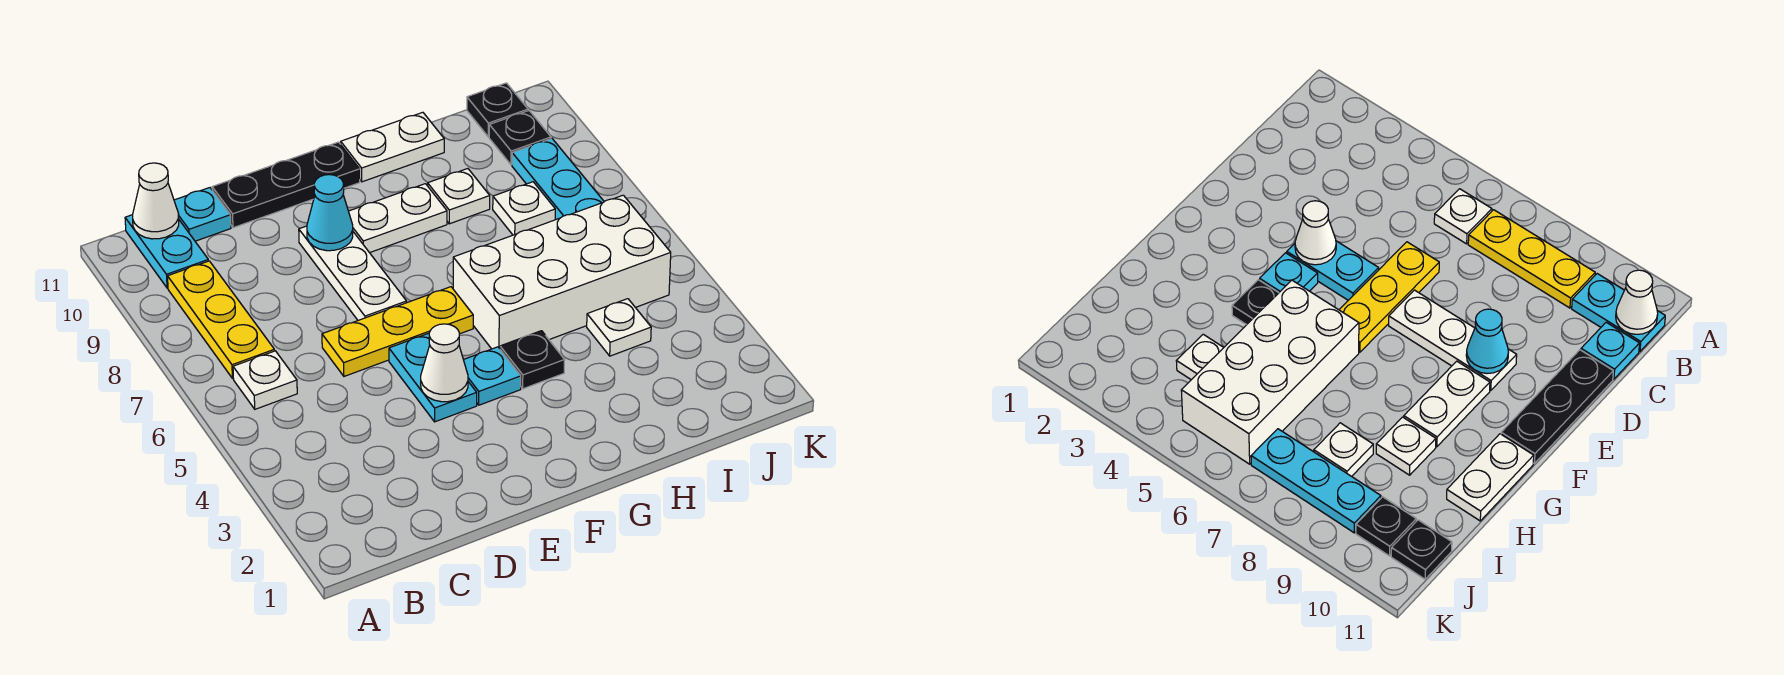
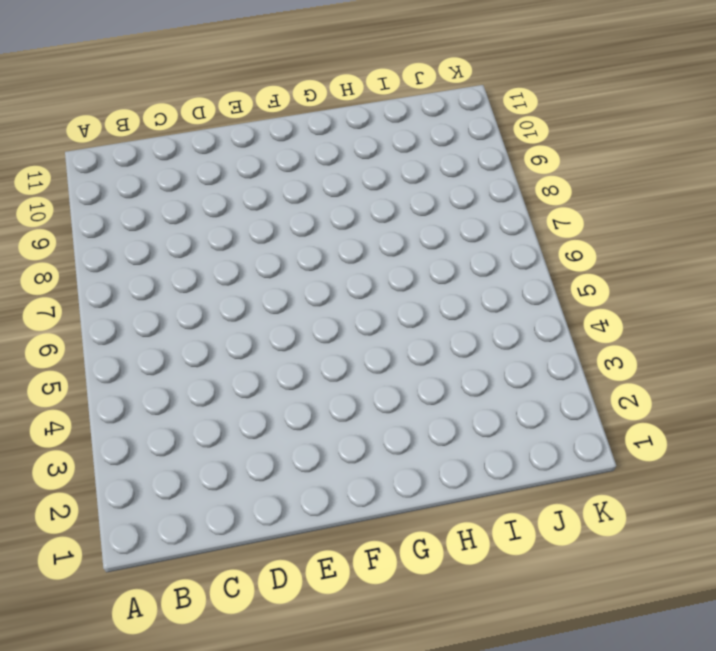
none -> white 1x1 plate [233,351,297,409]
none -> yellow 1x3 plate [168,261,274,379]
none -> cyan 1x2 plate [125,215,208,288]

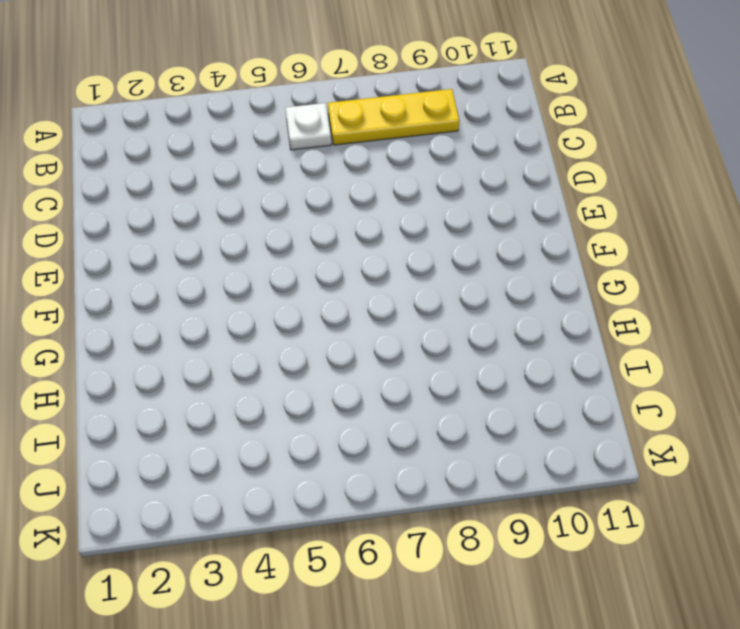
none -> cyan 1x2 plate [125,215,208,288]
none -> cyan 1x1 plate [174,188,231,241]
none -> yellow 1x3 plate [322,287,473,376]

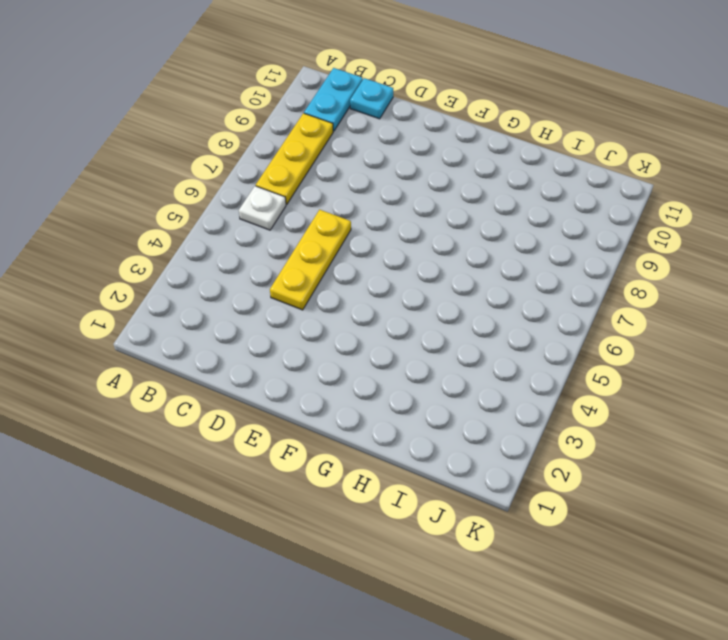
yellow 1x3 plate [270,210,351,310] -> yellow 1x3 plate turned to [322,287,473,376]
none -> black 1x3 plate [212,142,360,228]
none -> cyan 1x2 plate [389,333,477,422]
none -> white 1x3 plate [299,226,407,320]

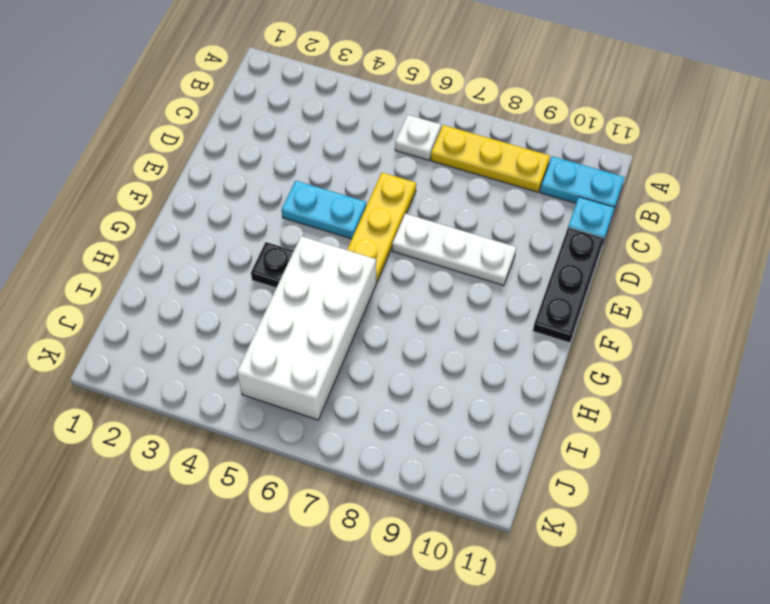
none -> cyan 1x1 plate [464,347,521,405]
none -> white 1x2 plate [349,184,447,253]
none -> white 1x2 plate [341,112,444,182]

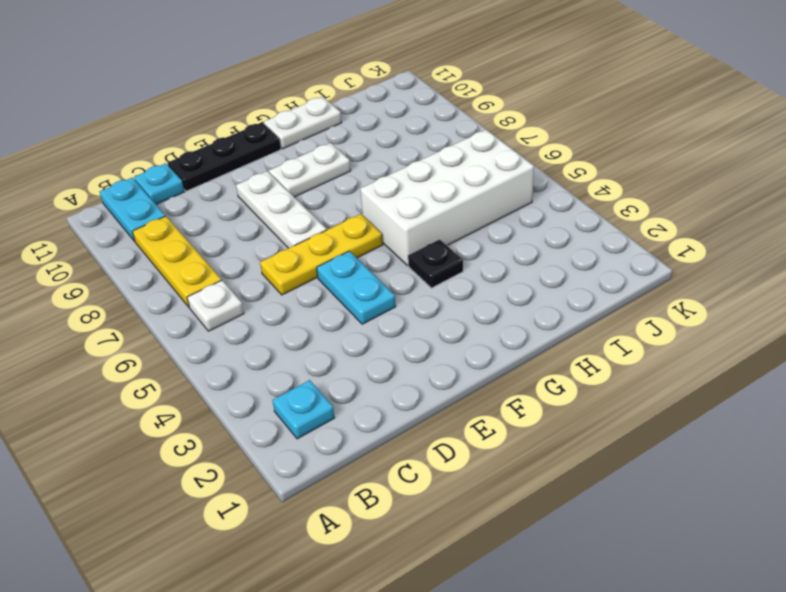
cyan 1x1 plate [272,380,335,439] -> cyan 1x1 plate moved to [464,347,521,405]
none -> white 1x1 plate [428,169,490,224]
none -> white 1x1 plate [587,299,651,356]
none -> white 1x1 plate [493,182,555,235]

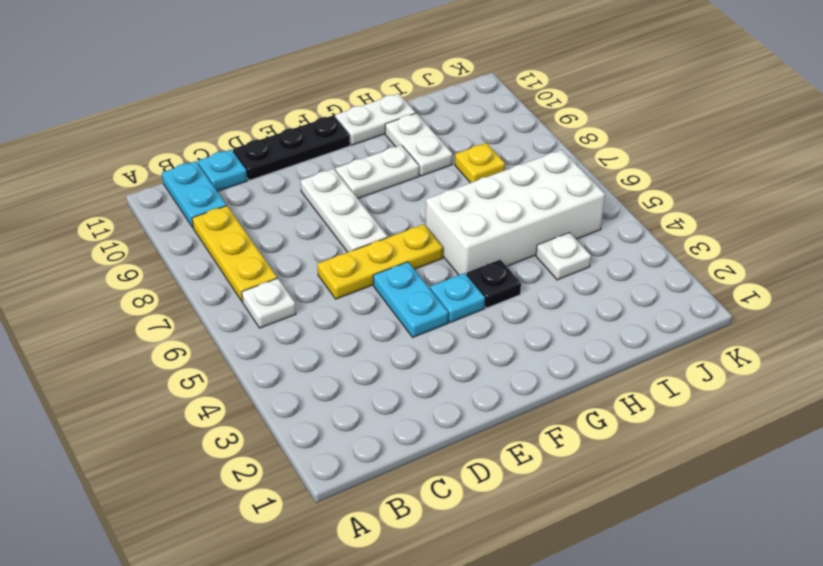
white 1x2 plate [385,113,453,176] -> white 1x1 plate [428,169,490,224]
yellow 1x1 plate [455,143,505,183] -> white 1x1 plate [493,182,555,235]
none -> cyan 1x3 plate [512,138,604,220]
none -> black 1x1 plate [489,111,551,165]
none -> black 1x1 plate [467,83,528,137]

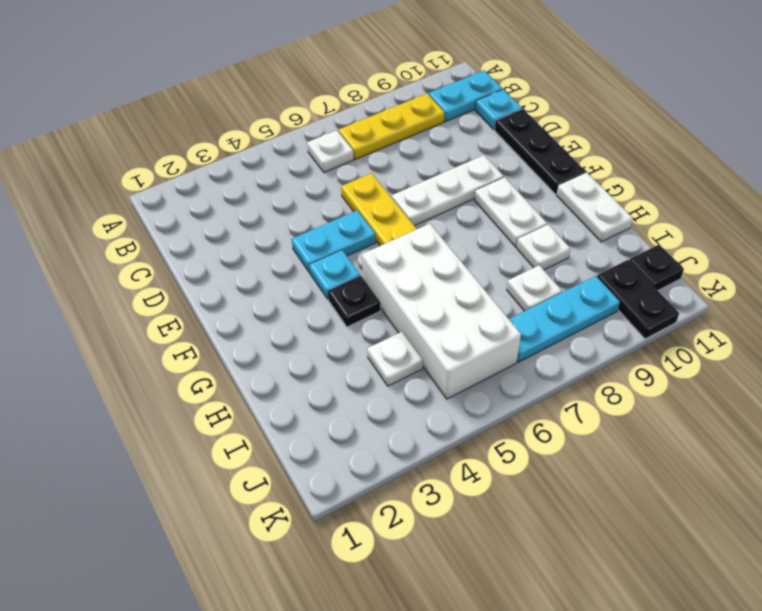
black 1x2 plate [597,260,679,339] -> black 1x1 plate [489,111,551,165]
none -> white 1x1 cone [133,163,179,239]
none -> white 1x1 cone [421,324,468,402]
none -> cyan 1x1 cone [307,175,353,251]

